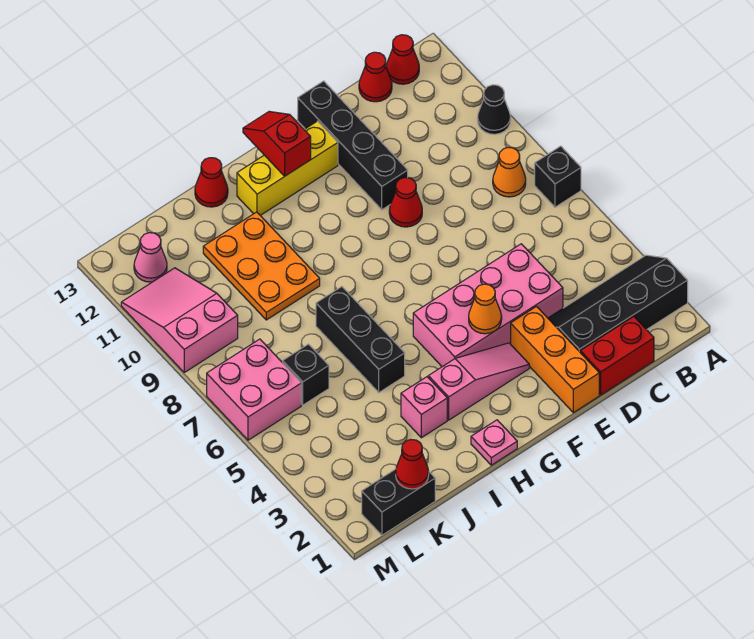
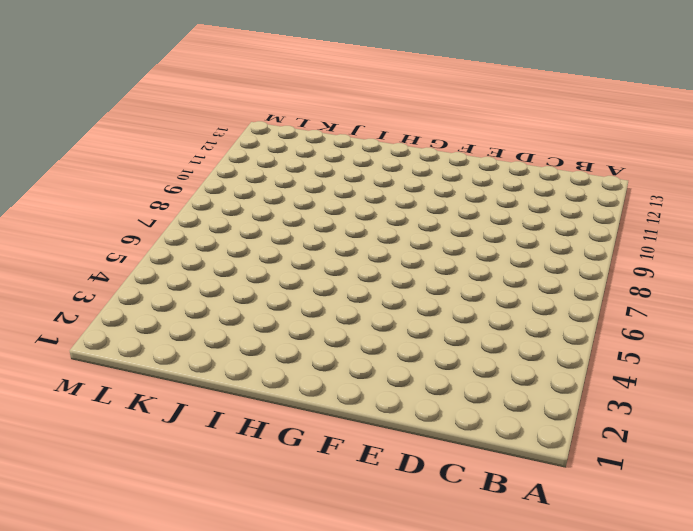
none -> black 2x4 slope [548,255,688,352]
none -> black 1x1 brick [535,146,581,207]
none -> black 1x1 cone [478,85,511,134]

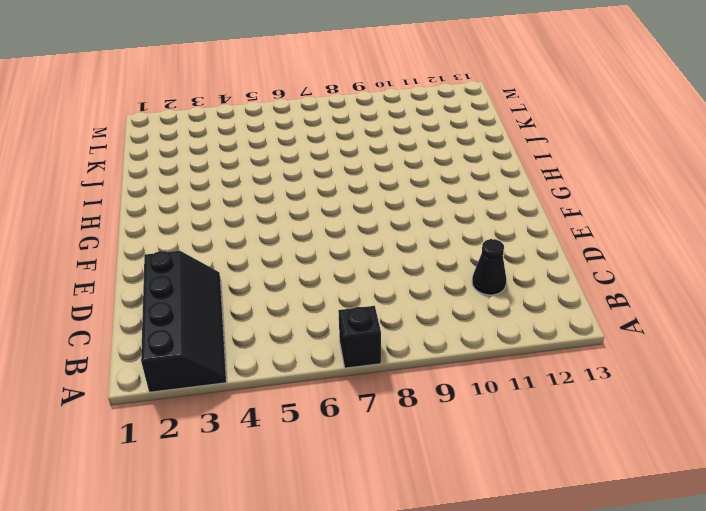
black 1x1 cone [472,239,507,295] -> black 1x1 cone moved to [478,85,511,134]
none -> orange 1x1 cone [493,147,526,197]
none -> red 1x1 cone [386,35,419,84]
none -> red 1x2 brick [580,317,654,395]

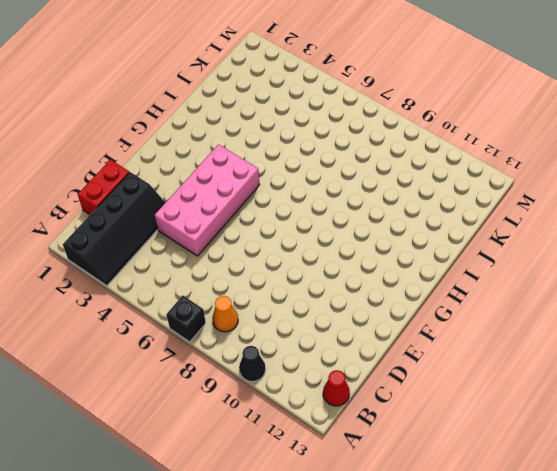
none -> red 1x1 cone [359,52,392,102]
none -> orange 1x3 brick [511,307,599,413]
none -> red 1x1 cone [389,178,422,227]

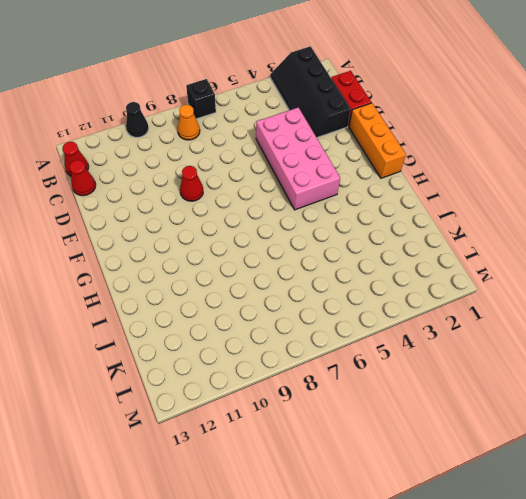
orange 1x3 brick [349,103,406,178] -> orange 1x3 brick turned to [511,307,599,413]
none -> black 1x4 brick [298,81,408,210]
none -> pink 1x3 slope [428,343,529,420]
none -> yellow 1x3 brick [237,121,338,215]

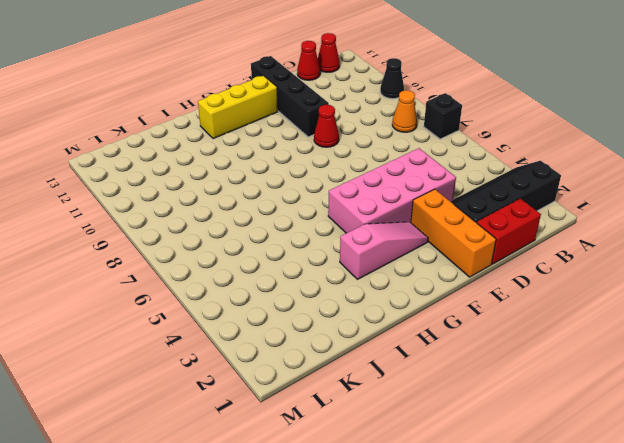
none -> pink 1x1 plate [471,420,517,465]
none -> pink 1x1 brick [401,377,447,438]
none -> black 1x3 brick [316,287,405,392]

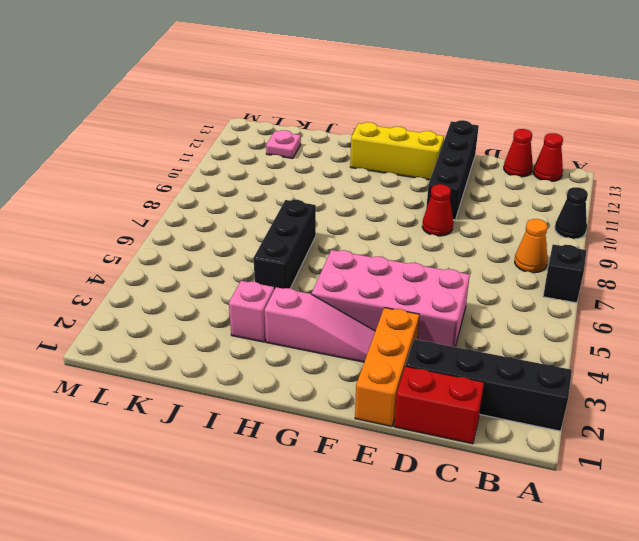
pink 1x1 plate [266,130,301,159] -> pink 1x1 plate moved to [471,420,517,465]
none -> orange 2x3 plate [203,212,320,320]
none -> red 1x1 cone [195,158,228,207]
none -> black 1x2 brick [362,469,435,535]

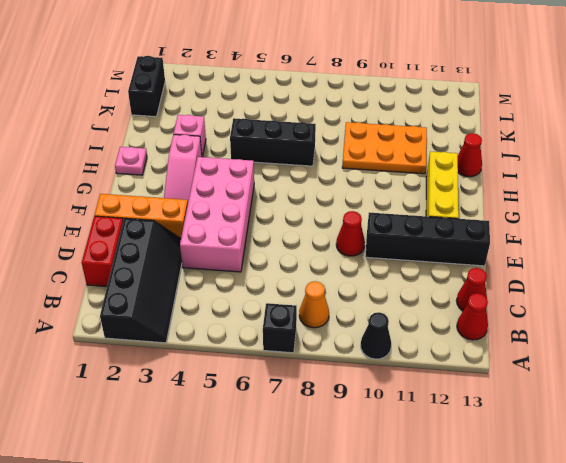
none -> black 1x1 brick [283,344,329,405]
none -> pink 2x2 brick [207,339,301,440]
none -> pink 2x3 slope [121,268,238,372]

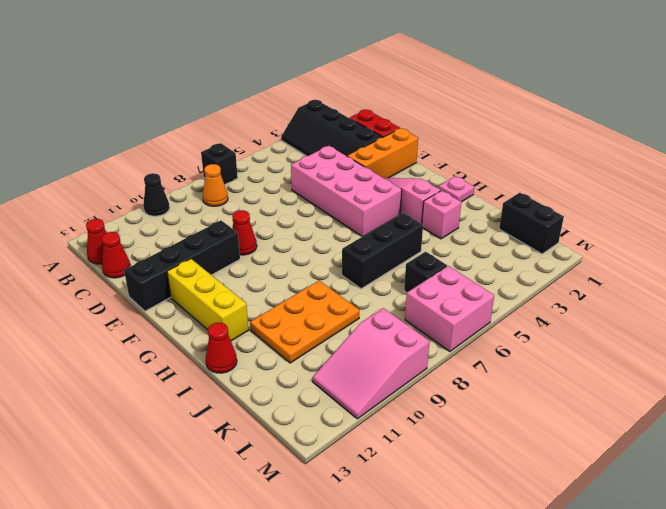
none -> pink 1x1 cone [134,233,167,282]
none -> orange 1x1 cone [469,284,502,334]
none -> red 1x2 slope [243,111,311,176]

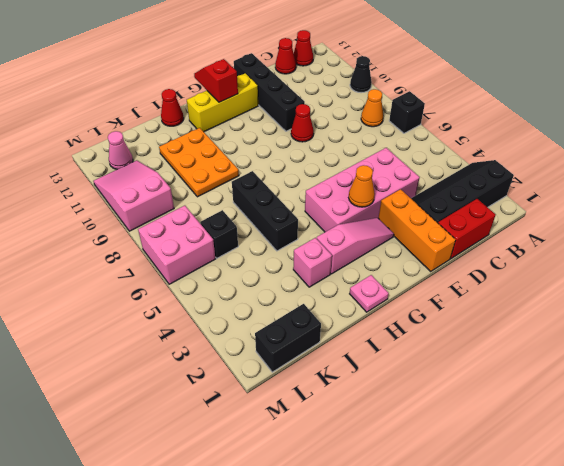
none -> red 1x1 cone [396,440,429,489]

